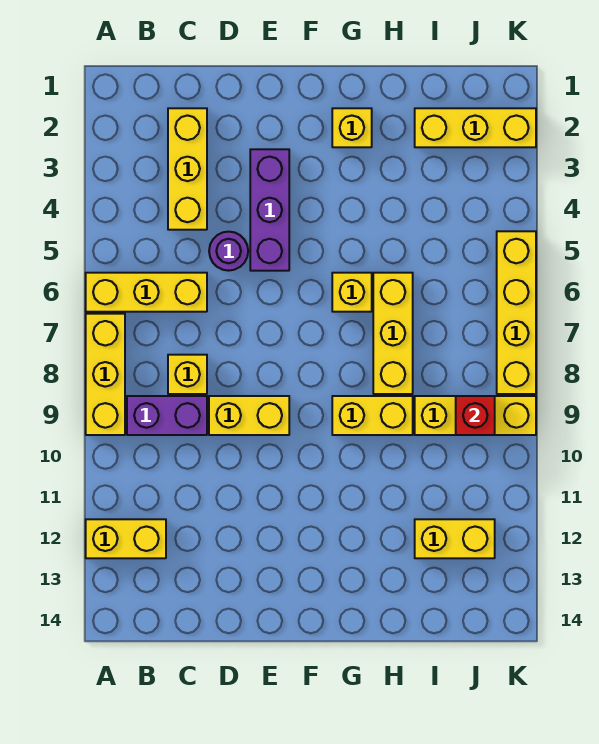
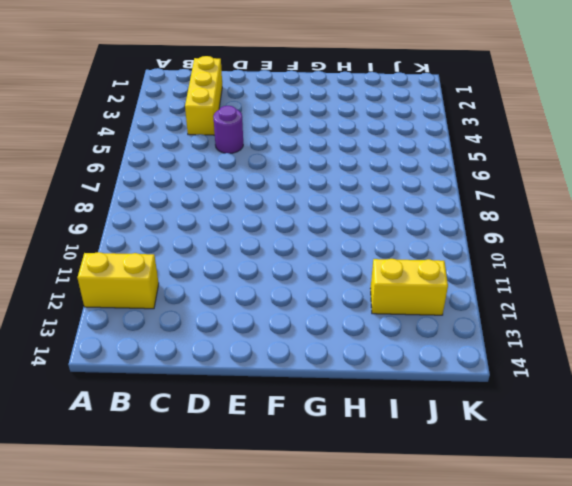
none -> yellow 1x3 brick [86,273,207,312]
none -> yellow 1x3 brick [86,314,125,435]
none -> purple 1x2 brick [127,396,207,435]

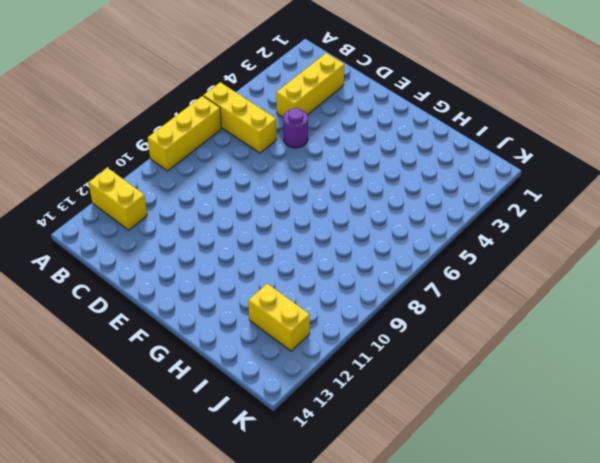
none -> purple 1x2 brick [127,396,207,435]
none -> yellow 1x1 brick [168,355,207,394]
none -> yellow 1x2 brick [209,396,289,435]

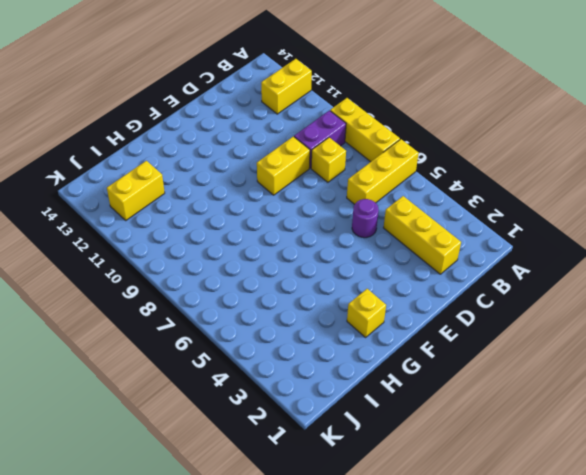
none -> purple 1x3 brick [250,149,289,271]
none -> yellow 1x1 brick [332,273,372,312]
none -> yellow 1x2 brick [332,396,413,435]

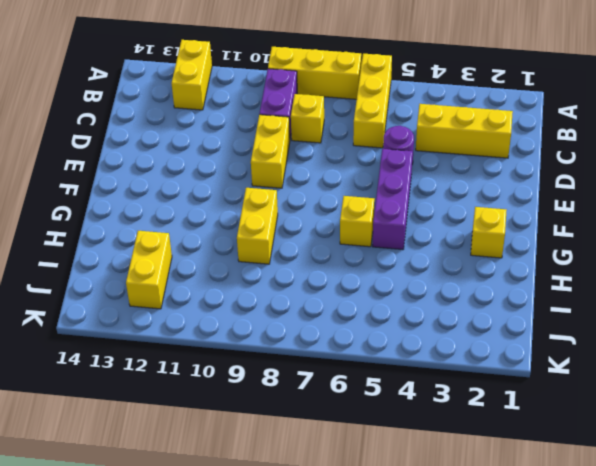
purple 1x3 brick [373,149,413,250] -> purple 1x3 brick turned to [250,149,289,271]
none -> yellow 1x3 brick [373,273,413,394]
none -> yellow 1x3 brick [415,108,536,147]
none -> yellow 1x3 brick [415,396,536,435]

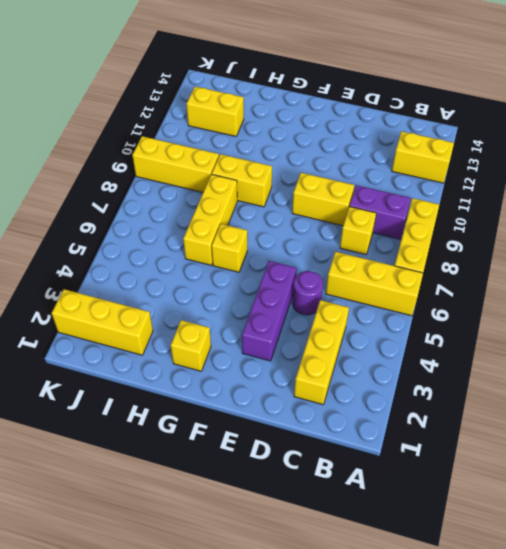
none -> yellow 1x4 brick [497,231,536,394]
none -> red 1x1 brick [456,396,495,435]

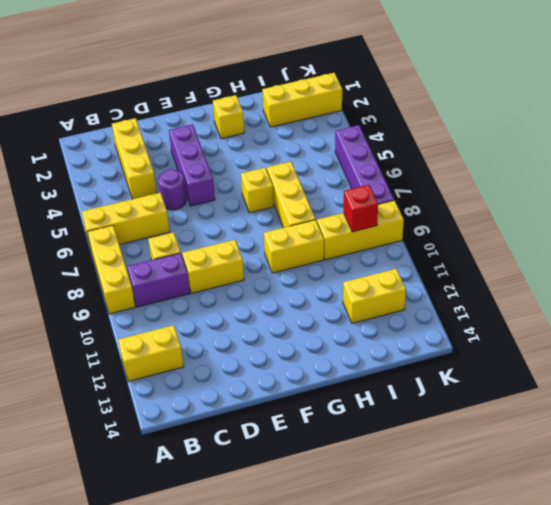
purple 1x4 brick [335,125,394,204] -> yellow 1x4 brick [497,231,536,394]

